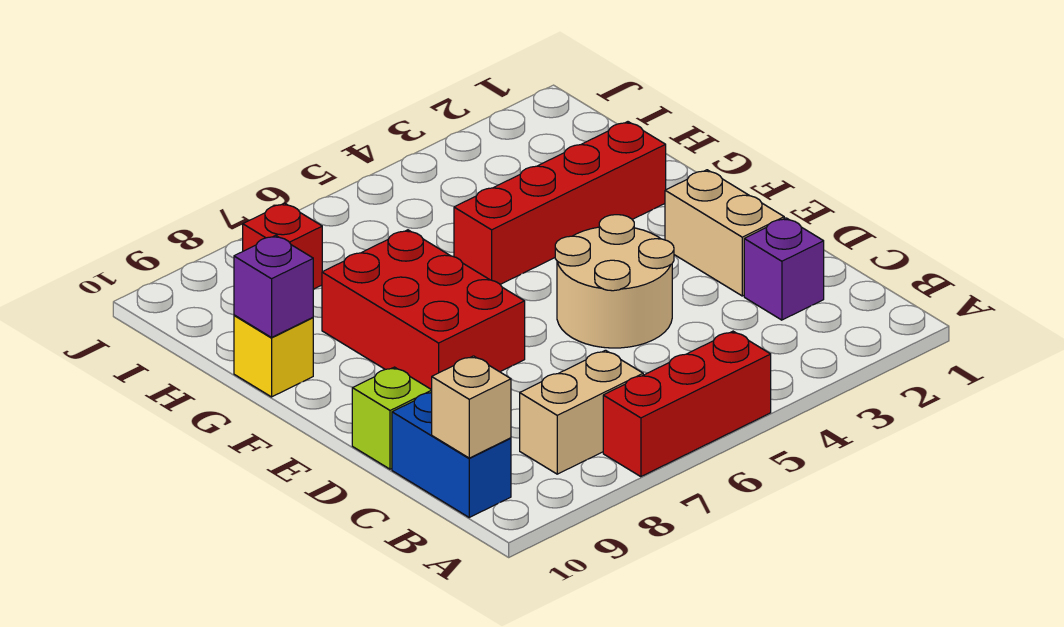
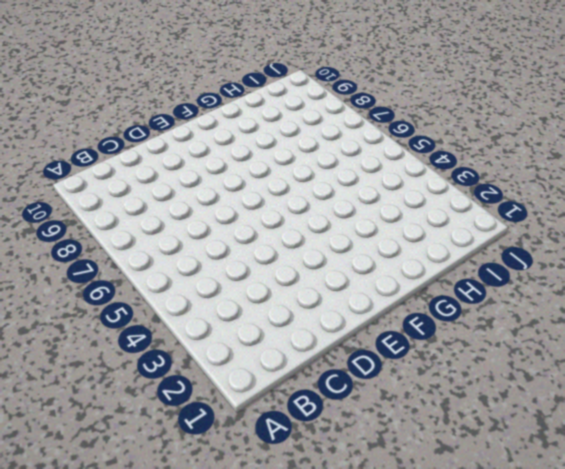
none -> red 1x3 brick [603,331,771,477]
none -> tan 1x2 brick [520,350,643,474]
none -> blue 1x2 brick [392,393,511,517]

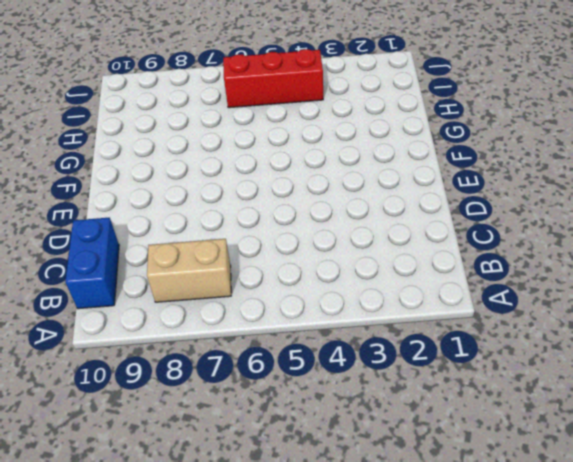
red 1x3 brick [223,49,323,108] -> red 1x3 brick moved to [603,331,771,477]
none -> purple 1x1 brick [744,218,824,320]
none -> tan 1x2 brick [665,170,784,296]
none -> tan 2x2 round brick [555,215,674,348]

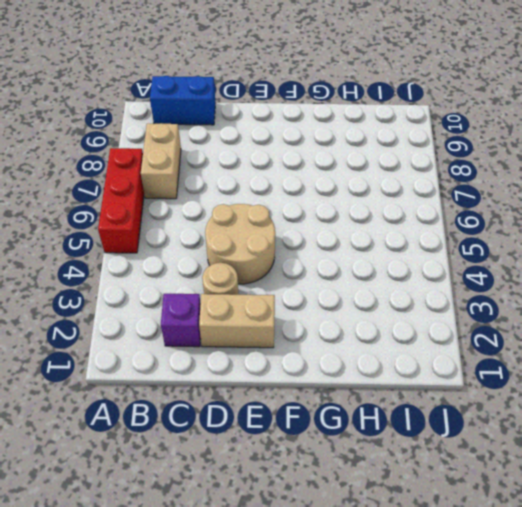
tan 1x1 round brick [202,263,238,295] -> none
none -> lime 1x1 brick [352,367,432,469]
none -> red 2x3 brick [322,230,525,390]
none -> red 1x4 brick [454,122,666,284]

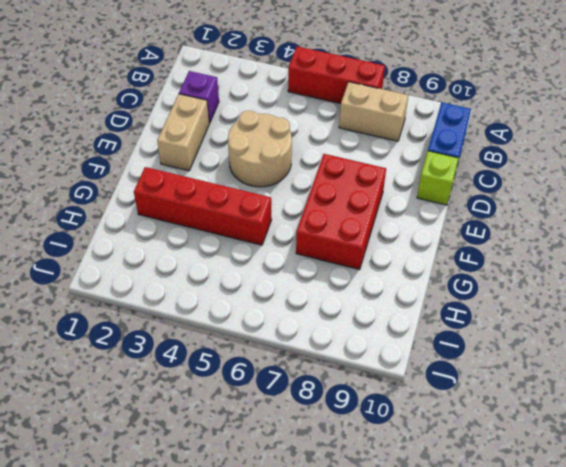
none -> yellow 1x1 brick [234,315,313,397]
none -> red 1x1 brick [243,203,323,289]
none -> tan 1x1 brick [431,356,511,458]

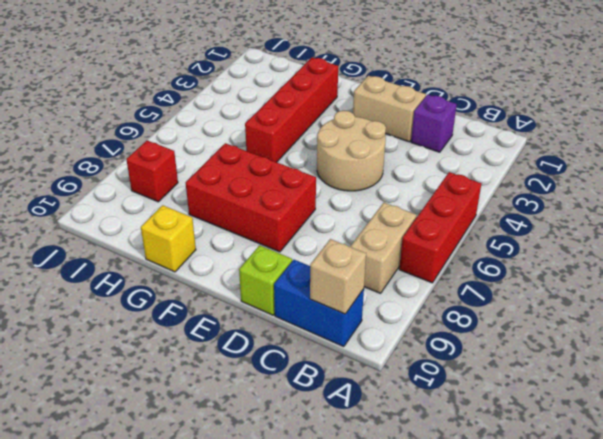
none -> purple 1x1 brick [234,235,313,337]

